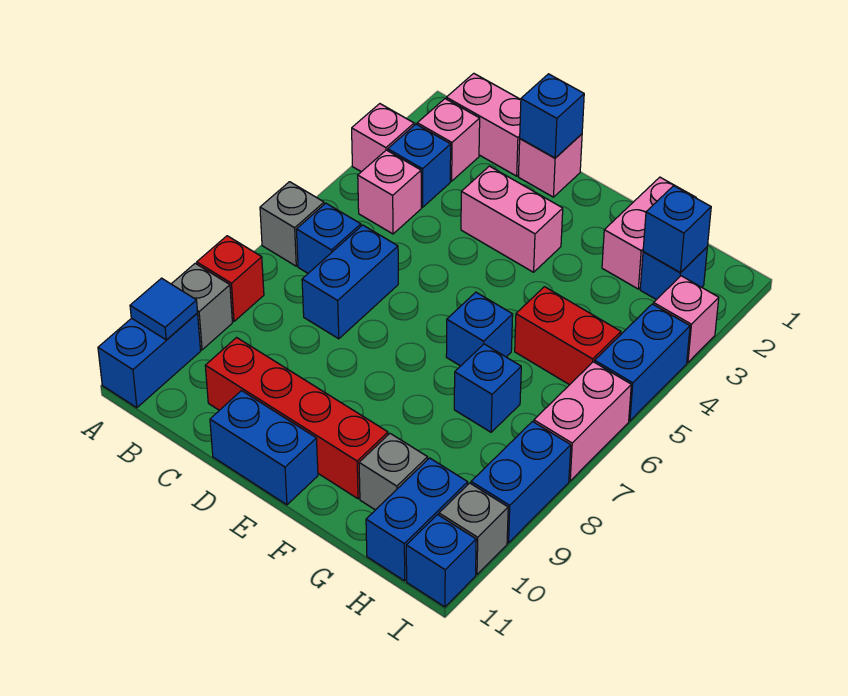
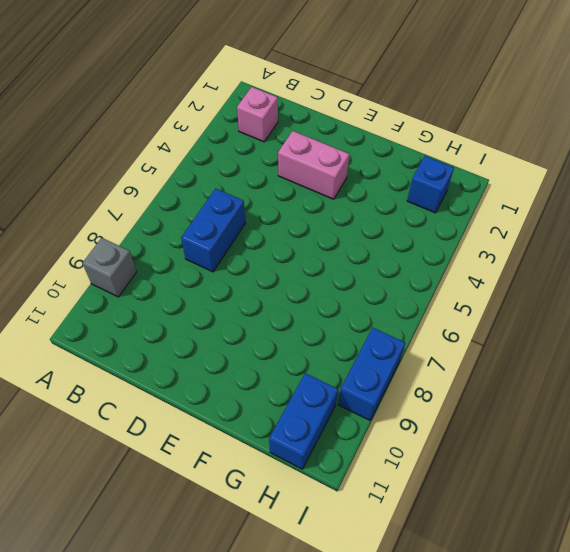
none -> pink 1x1 brick [352,104,414,172]
none -> grey 1x1 brick [260,182,324,266]
none -> red 1x1 brick [197,236,264,321]
none -> blue 1x2 brick [98,313,201,408]

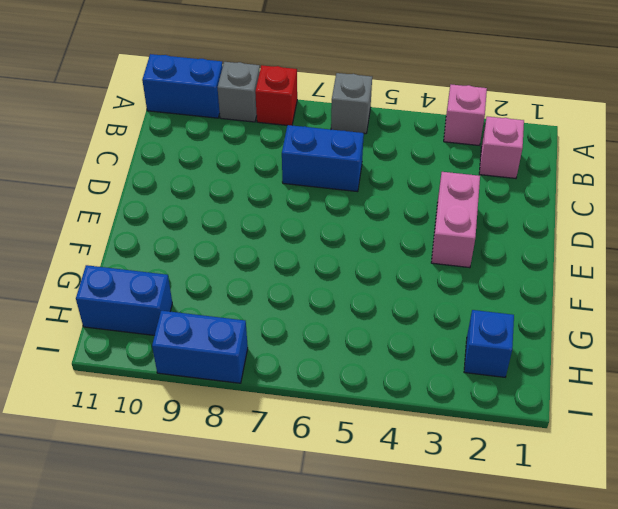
none -> pink 1x2 brick [446,73,521,176]
none -> blue 1x1 brick [388,124,451,207]
none -> pink 1x1 brick [358,150,421,234]
none -> blue 1x1 brick [296,203,361,273]

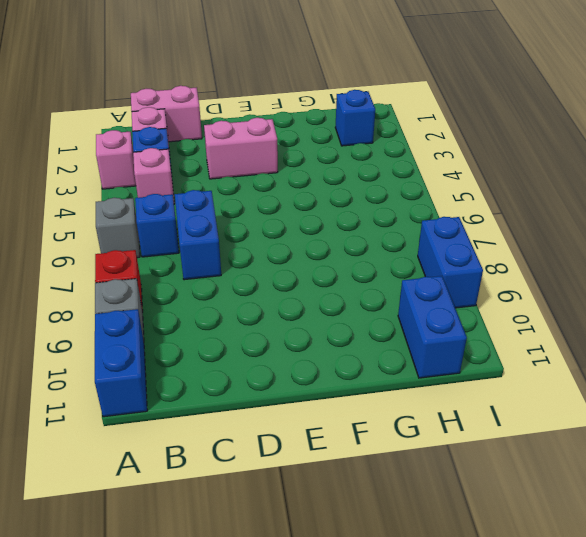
none -> red 1x4 brick [205,338,388,499]
none -> pink 1x1 brick [518,134,582,197]
none -> blue 1x2 brick [210,391,318,505]
none -> blue 1x1 brick [446,292,513,366]

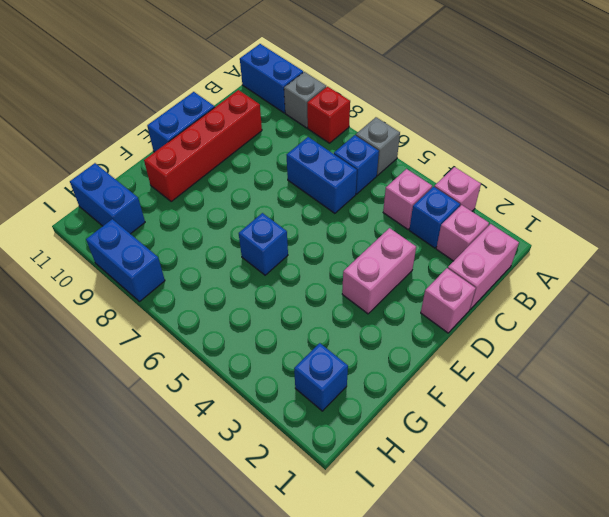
none -> pink 1x2 brick [602,177,696,289]
none -> red 1x2 brick [515,287,621,385]
none -> blue 1x1 brick [454,344,521,432]
none -> grey 1x1 brick [359,434,428,510]

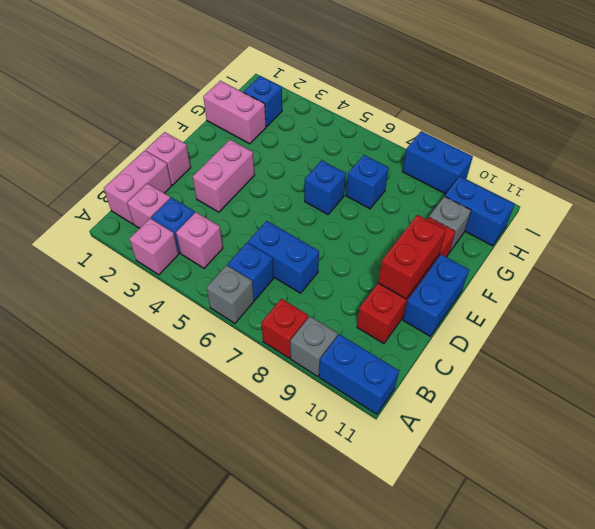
red 1x2 brick [378,215,446,299] -> red 1x2 brick moved to [515,287,621,385]
none -> pink 1x1 brick [653,276,719,362]
none -> blue 1x2 brick [595,304,690,421]
none -> pink 1x2 brick [534,362,631,481]
none -> grey 1x1 brick [439,483,508,575]

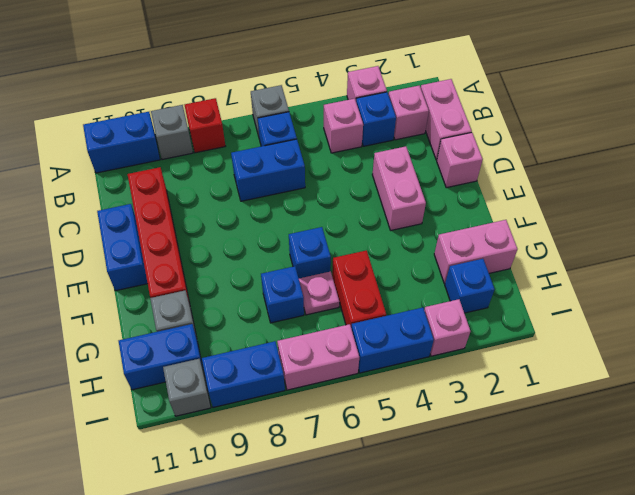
pink 1x1 plate [299,271,339,315] -> none
none -> blue 1x1 brick [406,515,476,607]
none -> blue 1x1 tile [130,278,198,340]
none -> blue 1x1 brick [520,74,584,158]
none -> blue 1x1 brick [643,186,711,273]

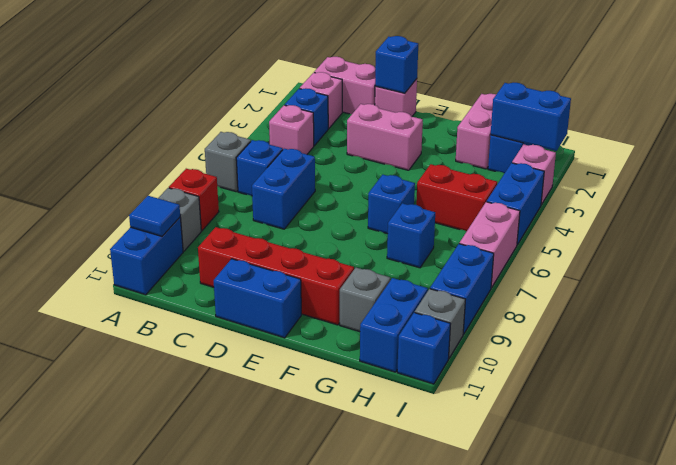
blue 1x2 brick [491,83,571,151] -> blue 1x1 brick [643,186,711,273]
none -> pink 1x1 brick [352,104,414,172]

